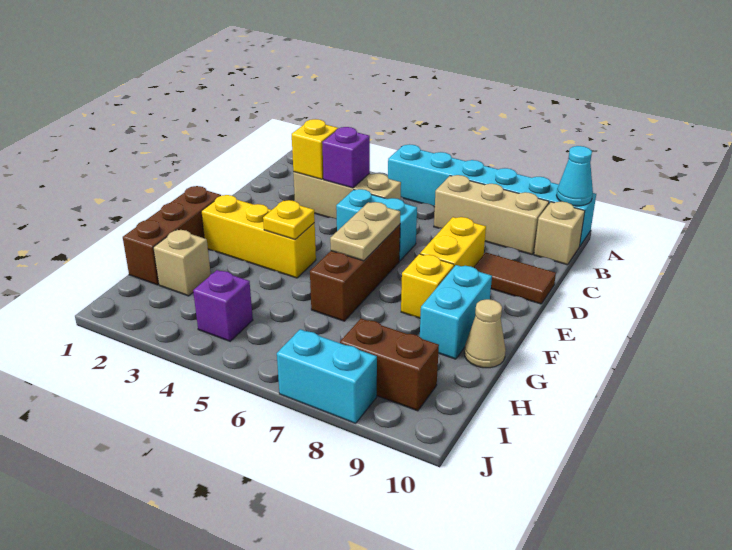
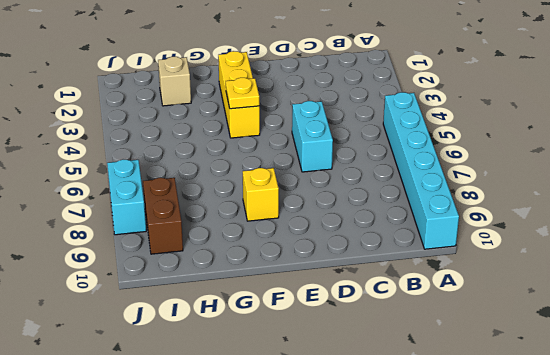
none -> tan 1x3 brick [434,175,549,255]
none -> tan 1x1 brick [534,201,585,265]
none -> tan 1x3 brick [293,172,401,219]

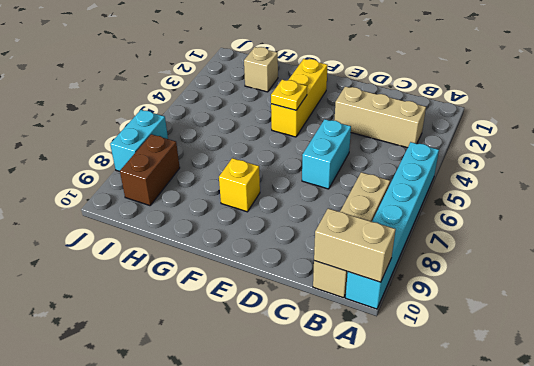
tan 1x2 brick [314,208,396,282] -> cyan 1x1 cone [557,146,593,206]
tan 1x3 brick [334,86,426,148] -> tan 1x3 brick turned to [293,172,401,219]
none -> yellow 1x2 brick [420,217,486,267]
none -> brown 1x2 tile [474,253,556,304]
none -> brown 1x3 brick [310,225,400,321]

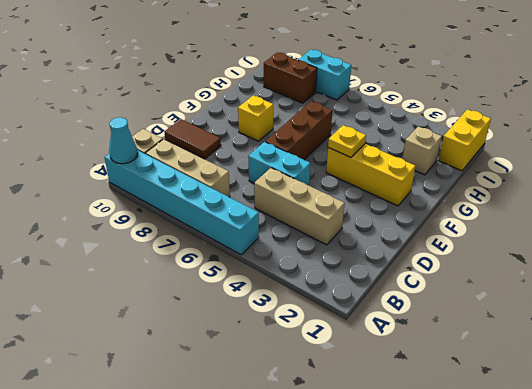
yellow 1x2 brick [439,109,491,171] -> yellow 1x2 brick moved to [420,217,486,267]
none -> brown 1x3 brick [123,186,221,285]
none -> cyan 1x2 brick [420,265,492,359]
none -> tan 1x1 cone [464,299,506,368]

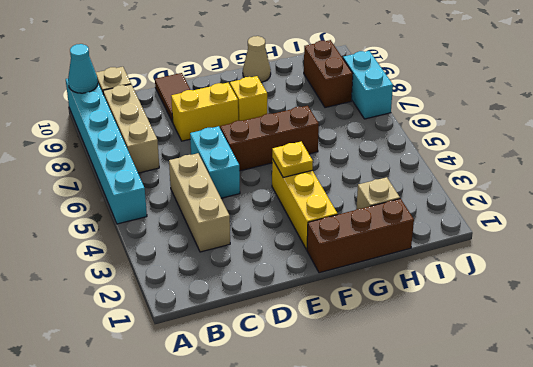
none -> cyan 1x2 brick [420,265,492,359]
none -> purple 1x1 brick [193,270,253,341]
none -> yellow 1x1 brick [292,119,338,179]

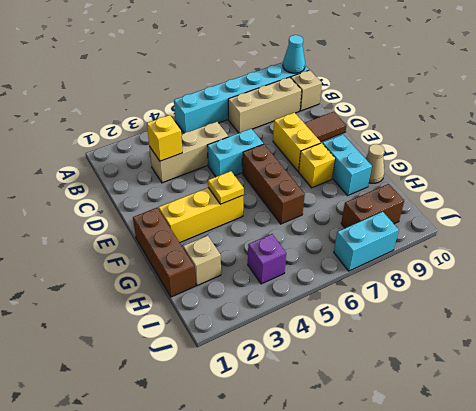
none -> purple 1x1 brick [322,127,370,188]
none -> tan 1x2 plate [330,202,400,261]

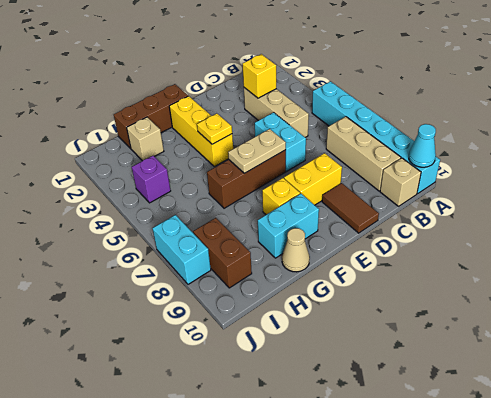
none -> purple 1x1 brick [322,127,370,188]

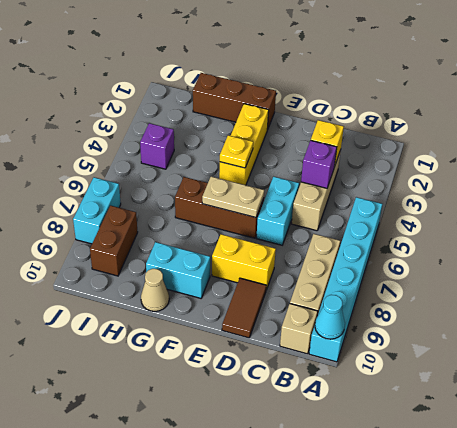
none -> yellow 1x1 brick [401,254,454,318]
none -> tan 1x1 brick [153,230,211,296]

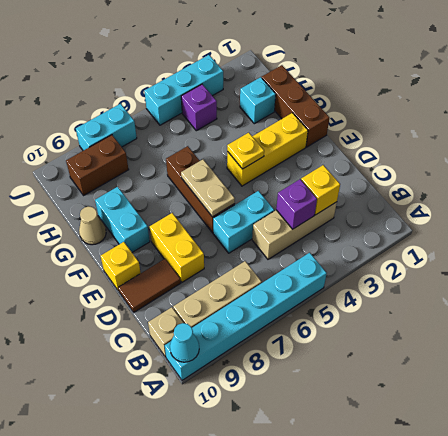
yellow 1x1 brick [101,242,141,291] -> yellow 1x1 brick moved to [401,254,454,318]
cyan 1x1 brick [240,77,276,124] -> tan 1x1 brick [153,230,211,296]
cyan 1x3 brick [144,55,223,125] -> none

